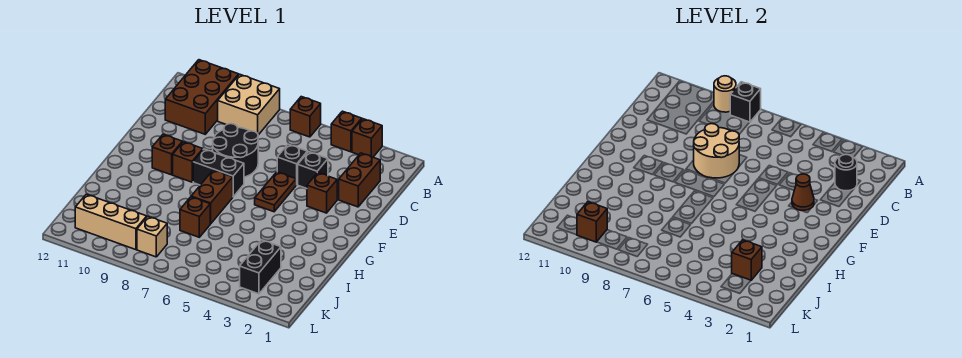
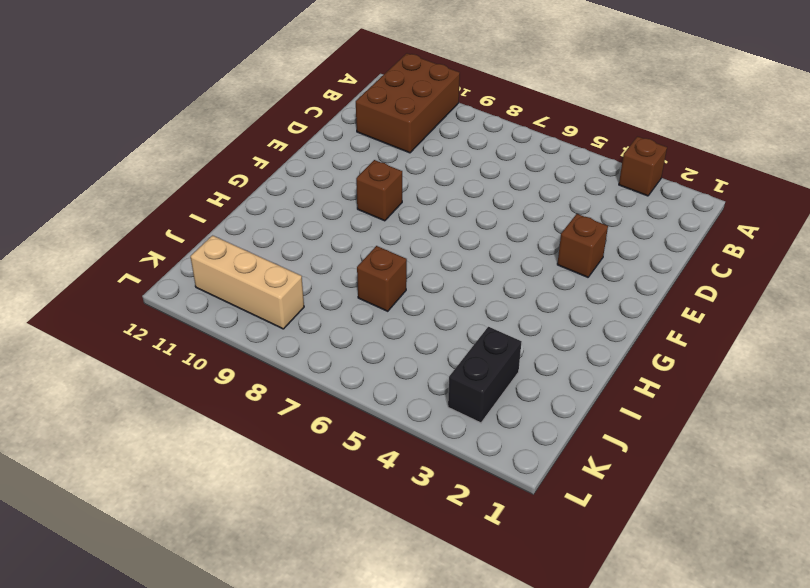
none -> brown 1x1 brick [331,111,362,152]
none -> brown 1x1 brick [290,97,321,137]
none -> tan 2x2 brick [218,74,280,135]

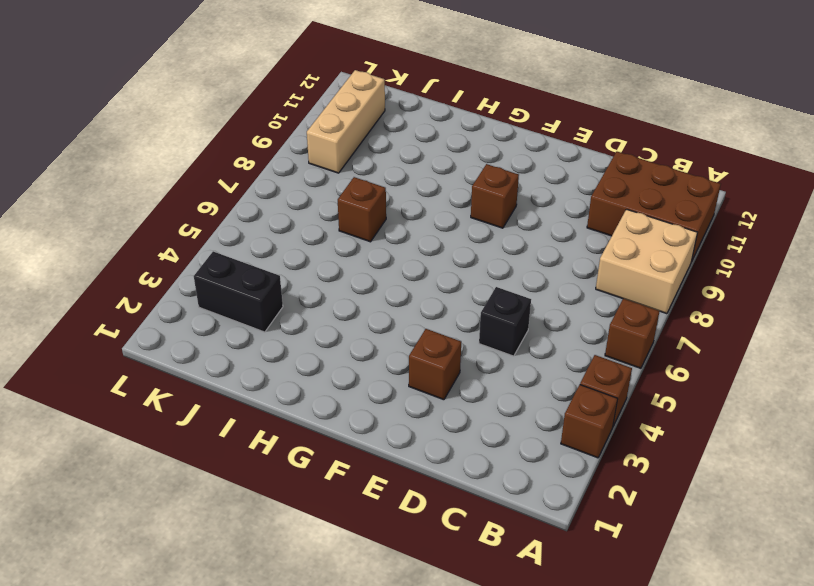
none -> brown 1x2 brick [339,153,380,207]
none -> black 1x1 brick [298,152,328,189]
none -> black 2x2 round brick [213,124,258,177]

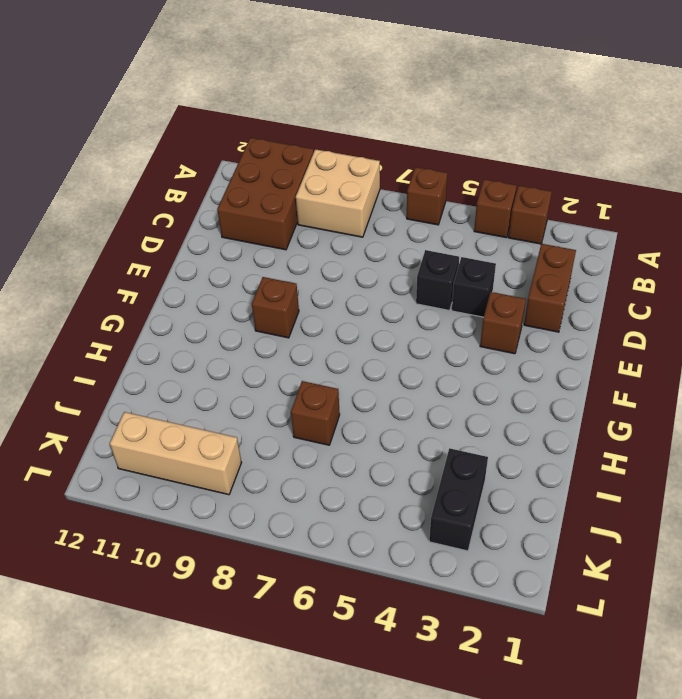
none -> black 2x2 round brick [213,124,258,177]
none -> brown 1x2 plate [255,172,296,212]
none -> black 1x2 brick [193,149,244,197]

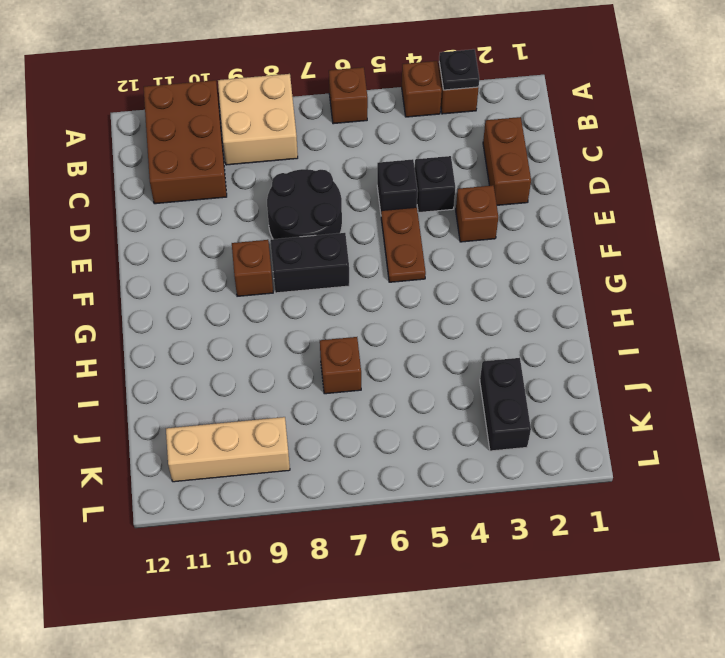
black 1x1 plate [439,49,479,90] -> none
none -> brown 1x1 brick [152,134,182,175]
none -> brown 1x2 brick [191,170,233,224]
none -> tan 1x1 brick [137,217,167,257]

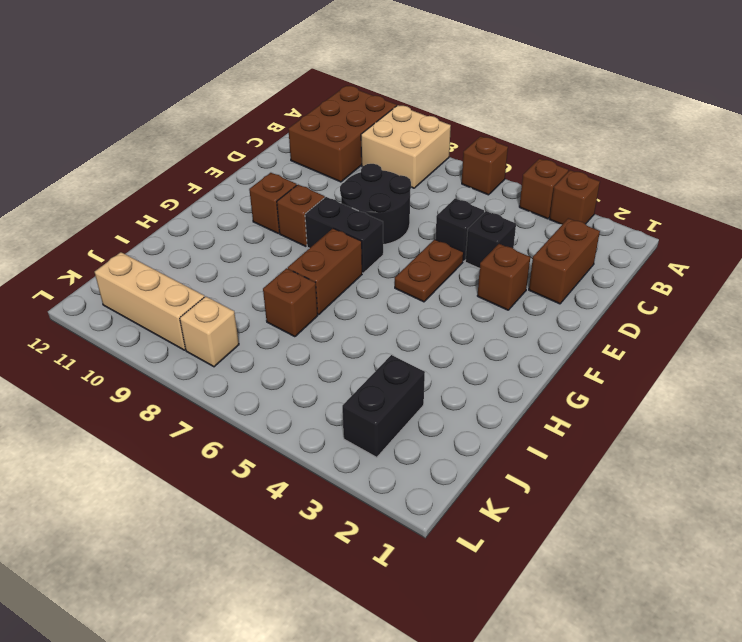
none -> black 1x1 brick [730,82,761,122]
none -> tan 1x1 round brick [714,76,736,112]
none -> black 1x1 round brick [835,155,857,191]

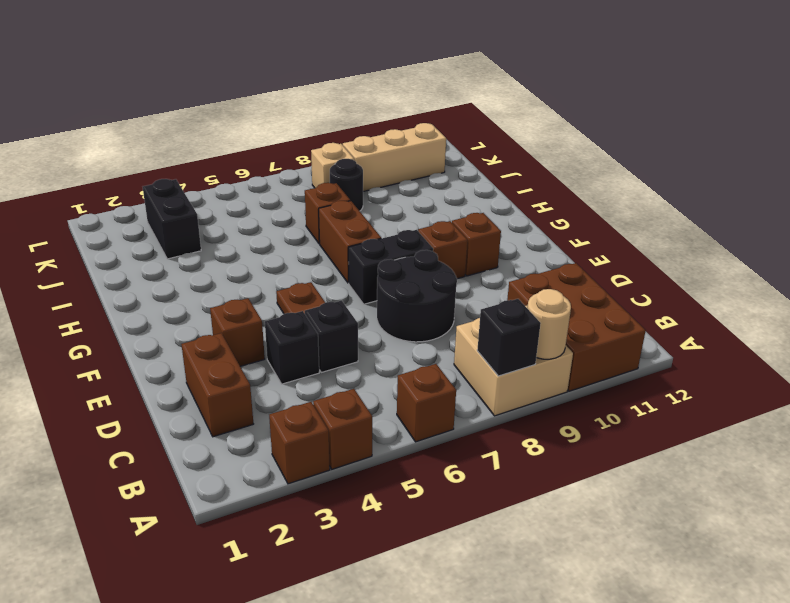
black 1x1 round brick [330,159,363,211] -> black 1x1 round brick moved to [835,155,857,191]
none -> tan 2x2 round brick [694,124,739,178]
none -> brown 1x1 cone [792,174,814,211]
none -> brown 1x1 brick [732,240,762,280]

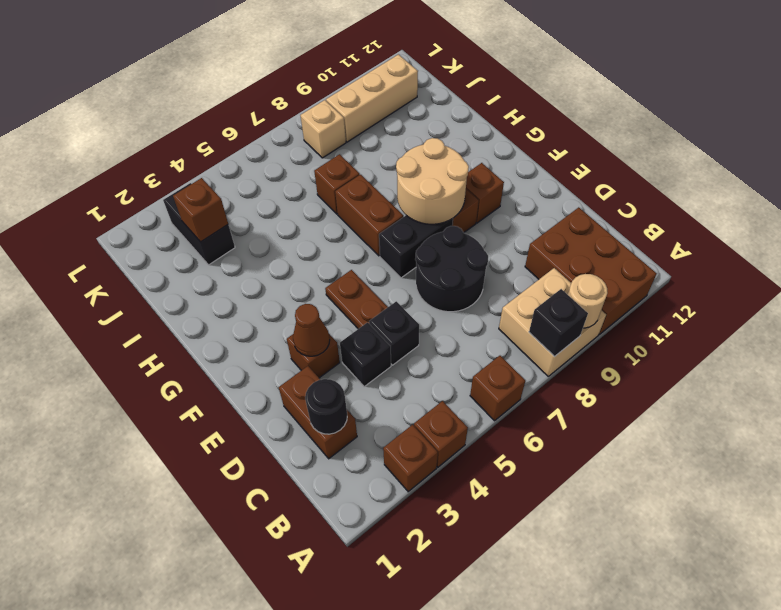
tan 2x2 round brick [396,138,469,224] -> tan 2x2 round brick moved to [694,124,739,178]
none -> brown 1x1 brick [577,202,607,242]

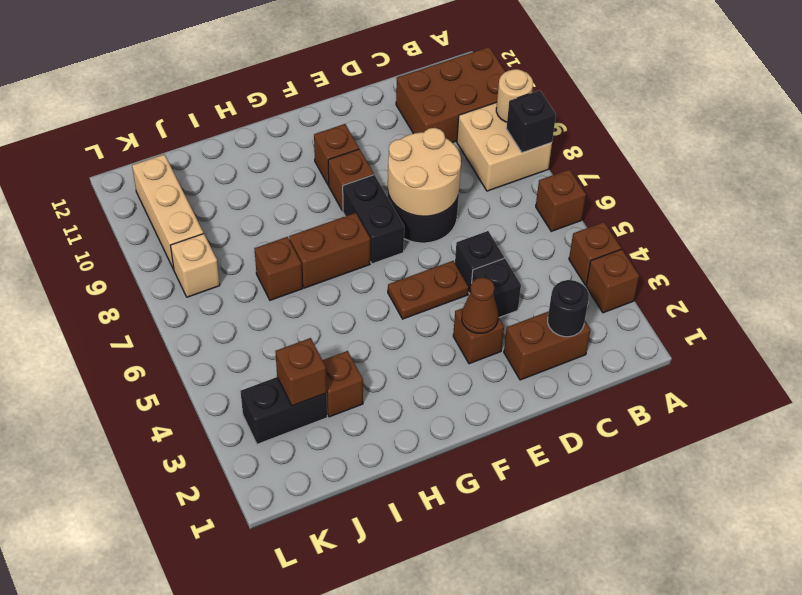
brown 1x1 brick [323,351,363,417] -> brown 1x1 brick moved to [577,202,607,242]

